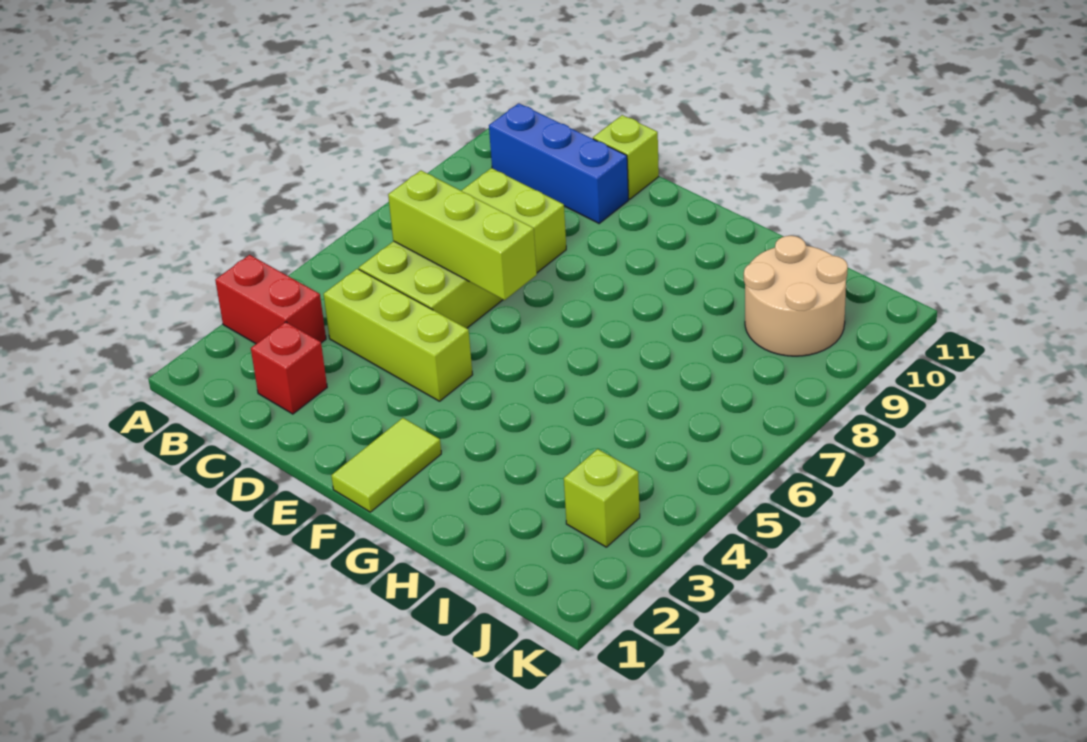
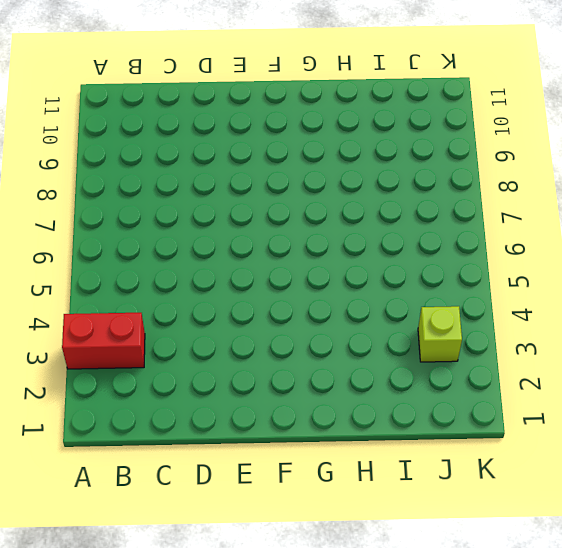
none -> blue 1x3 brick [489,103,629,223]
none -> red 1x1 brick [251,322,327,414]

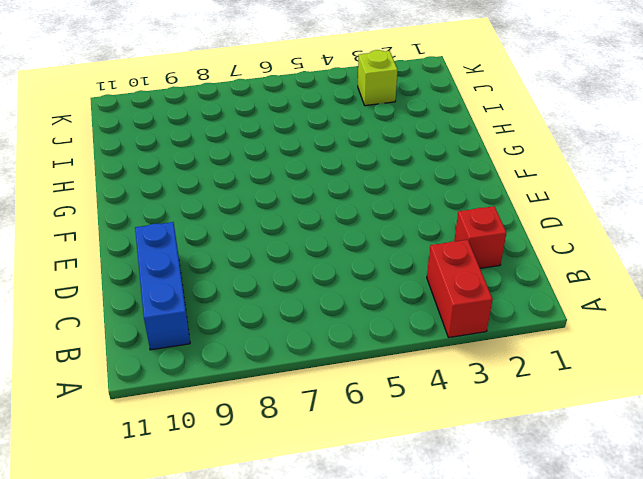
none -> lime 1x3 brick [324,269,473,401]
none -> lime 2x4 brick [359,168,566,328]

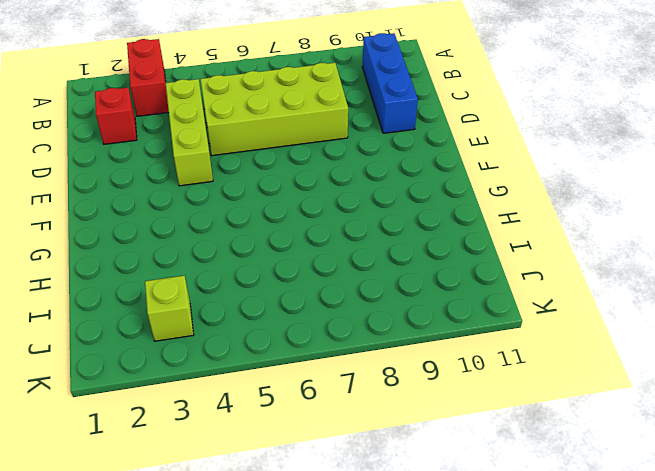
none -> lime 1x1 brick [593,115,659,199]
none -> lime 1x2 tile [331,418,441,512]

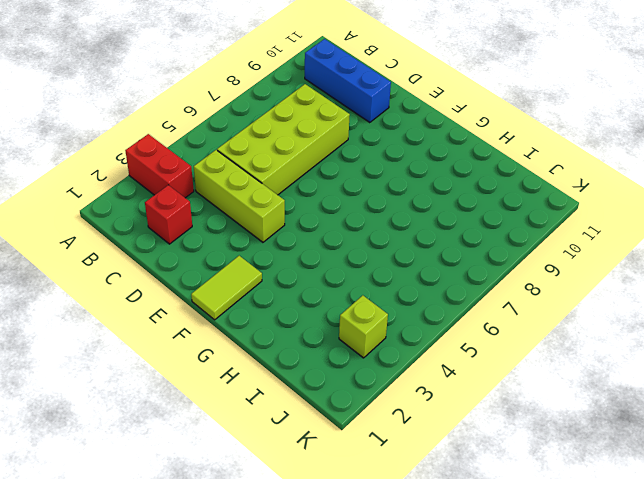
none -> lime 1x1 brick [593,115,659,199]
none -> tan 2x2 round brick [744,236,848,356]

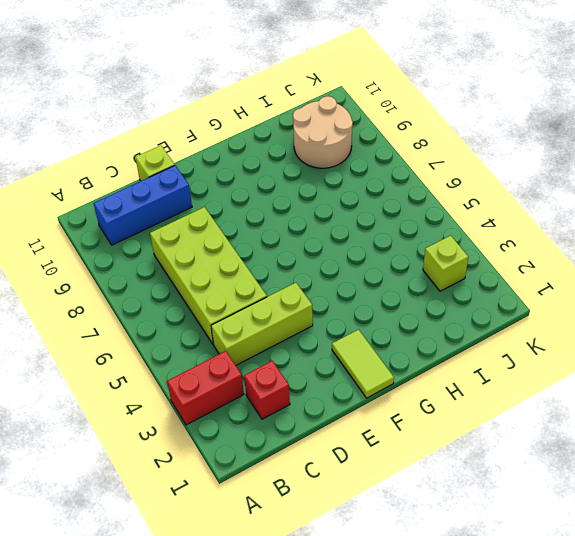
none -> lime 1x3 brick [388,171,537,300]

